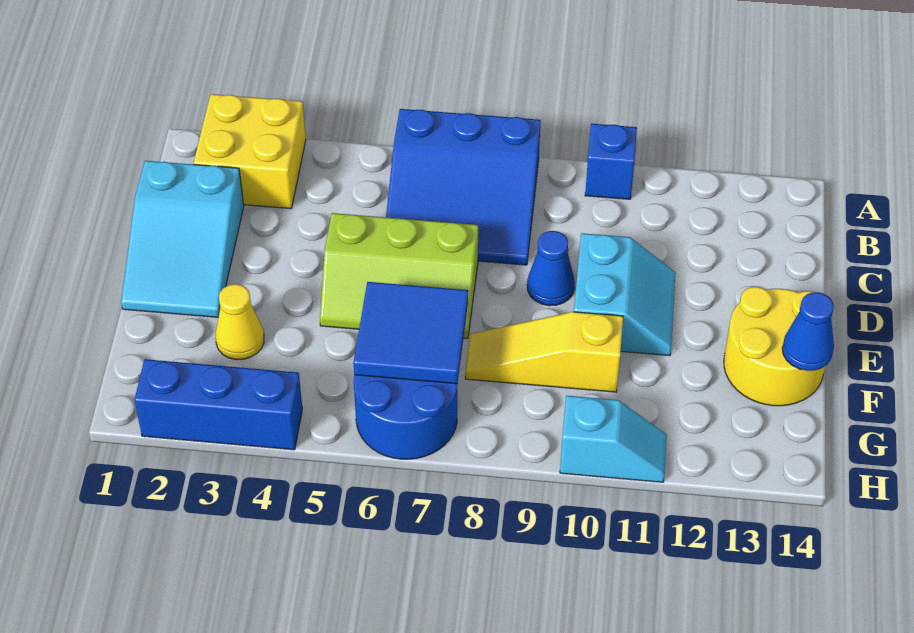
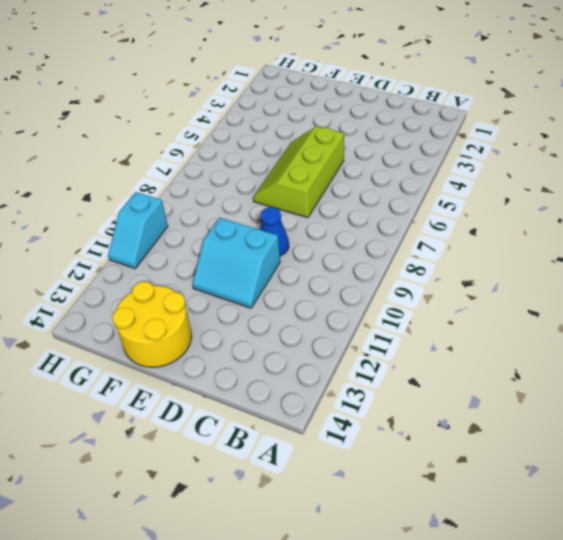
none -> yellow 2x2 brick [194,94,306,209]
none -> blue 3x3 slope [386,109,541,265]
none -> blue 1x1 brick [585,124,637,199]

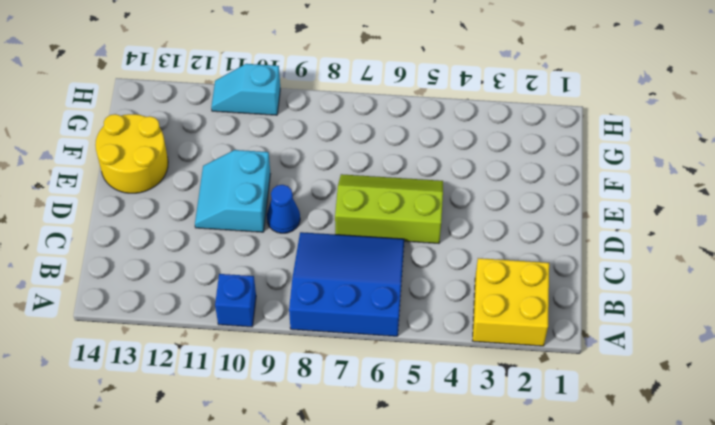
none -> cyan 2x3 slope [121,161,244,317]
none -> yellow 1x1 cone [216,284,264,360]
none -> yellow 1x3 slope [465,312,623,392]

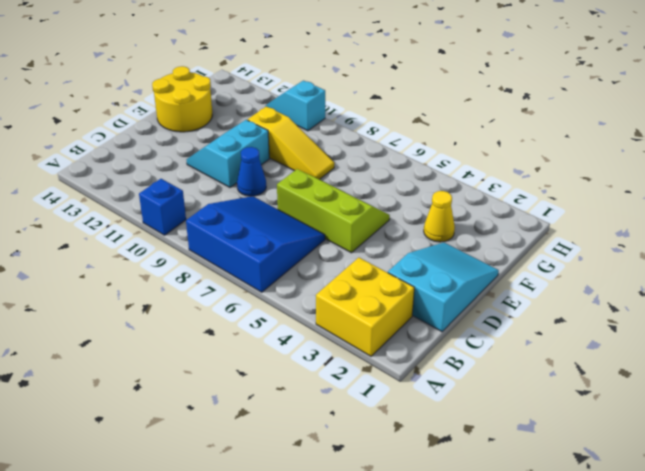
none -> blue 2x2 round brick [354,375,457,459]
none -> blue 1x3 brick [134,359,302,450]
none -> blue 2x2 tile [353,282,468,384]

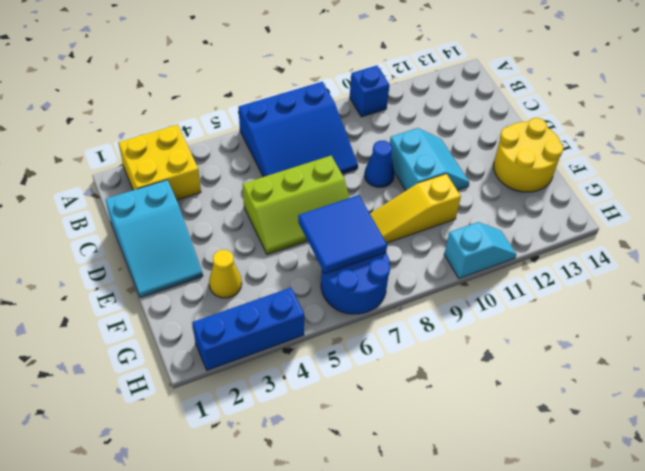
none -> blue 1x1 cone [782,292,834,371]

